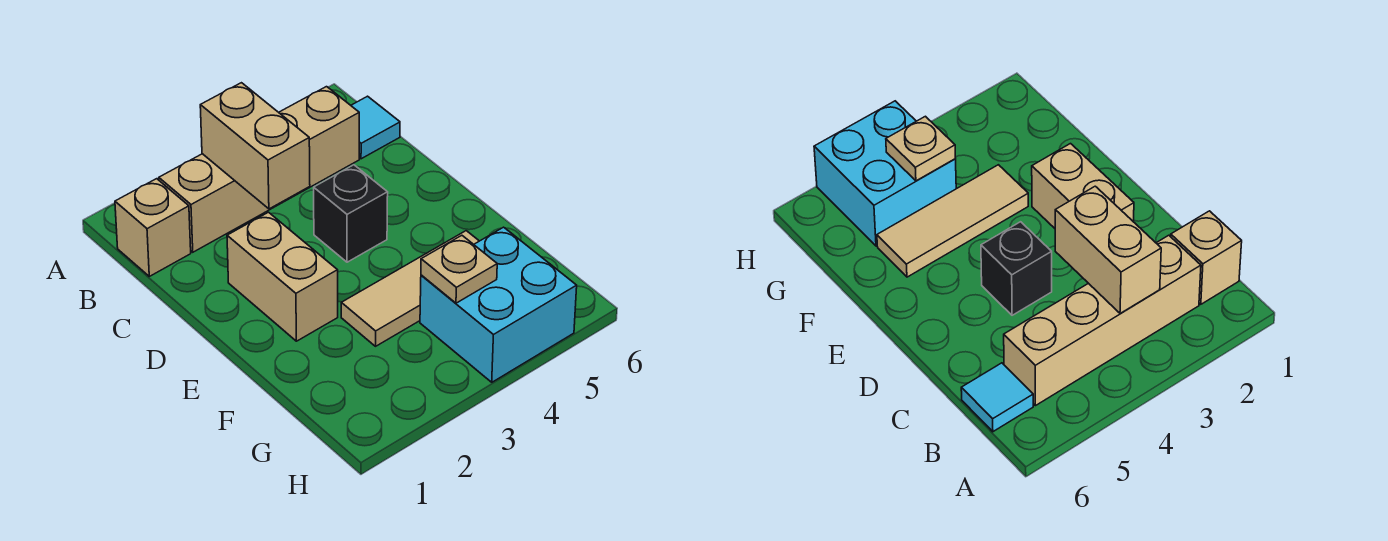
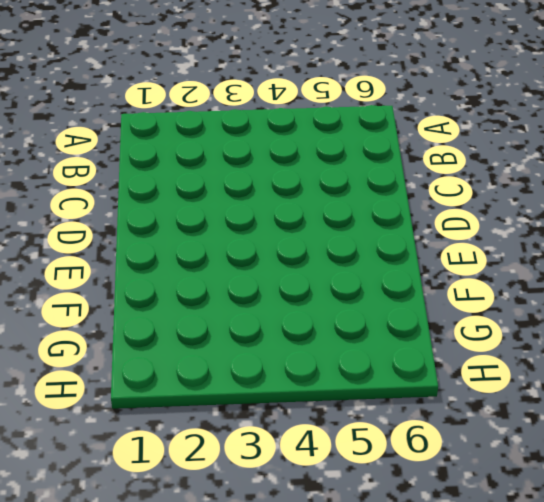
none -> tan 1x1 brick [115,179,191,276]
none -> tan 1x4 brick [159,87,359,252]

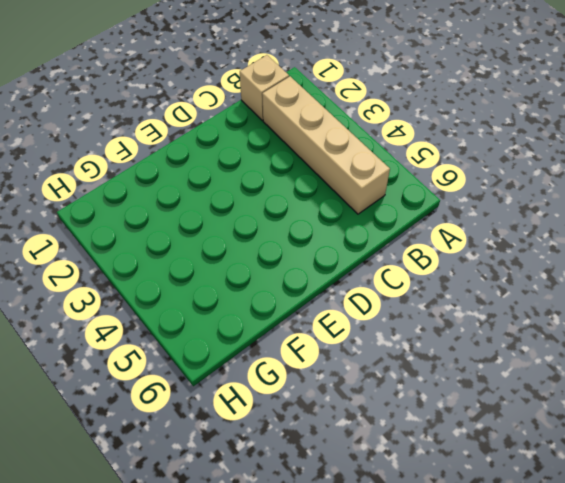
none -> cyan 1x1 tile [351,96,400,159]
none -> tan 1x2 brick [227,212,338,341]

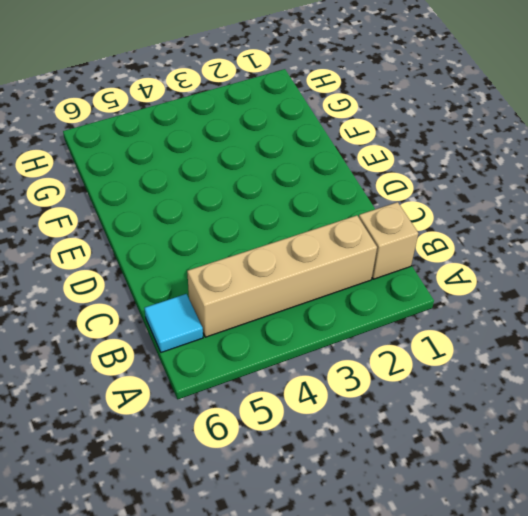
none -> tan 1x2 brick [227,212,338,341]
none -> black 1x1 brick [314,165,388,262]

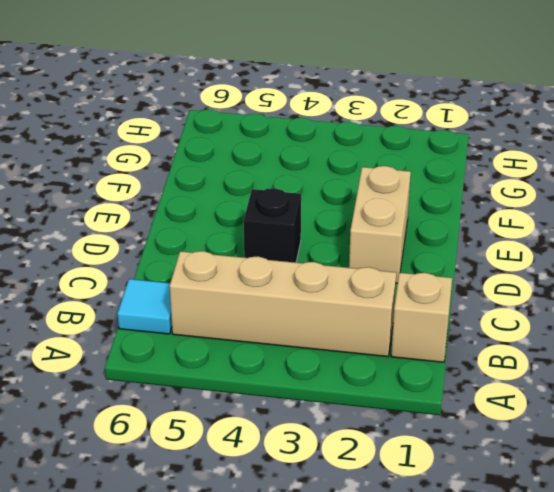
none -> tan 1x3 tile [341,231,479,346]
none -> cyan 2x2 brick [420,227,577,382]

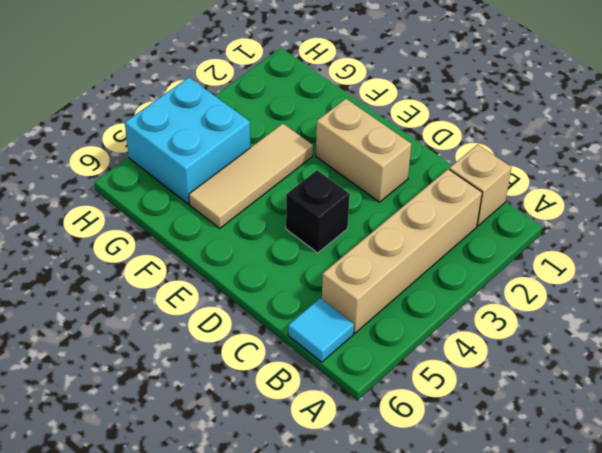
none -> tan 1x2 brick [200,83,310,209]
none -> tan 1x1 plate [421,235,497,303]

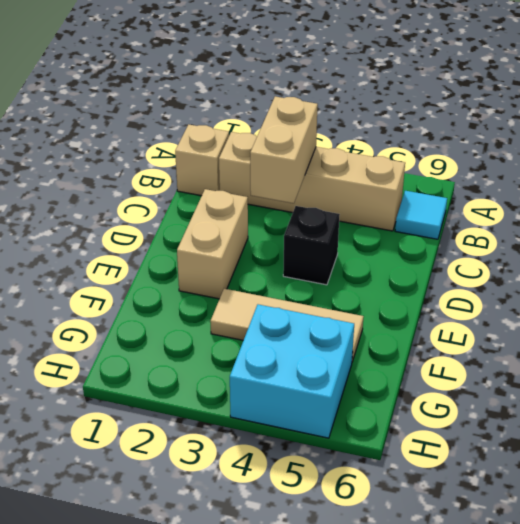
none -> tan 1x1 plate [421,235,497,303]

